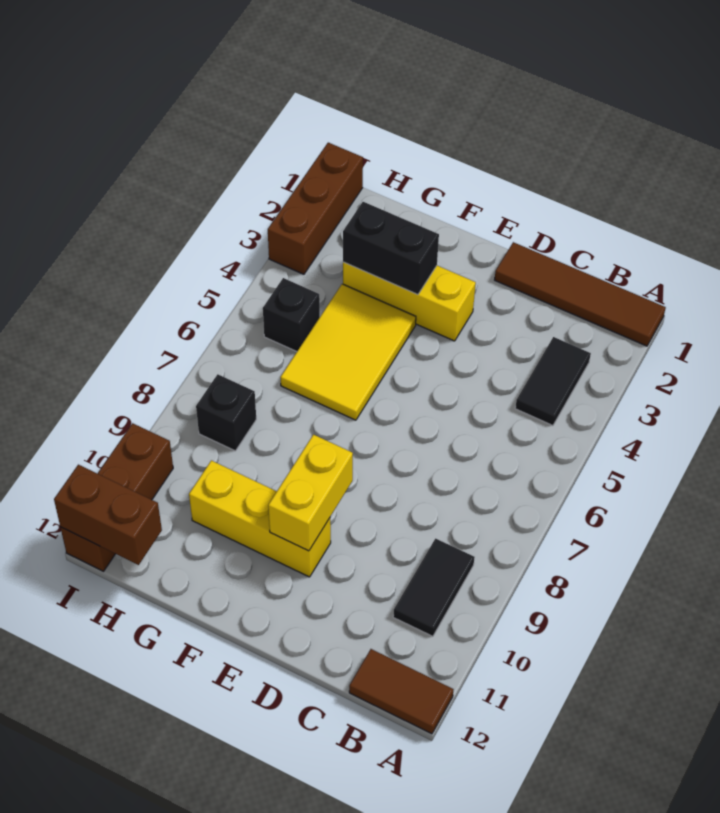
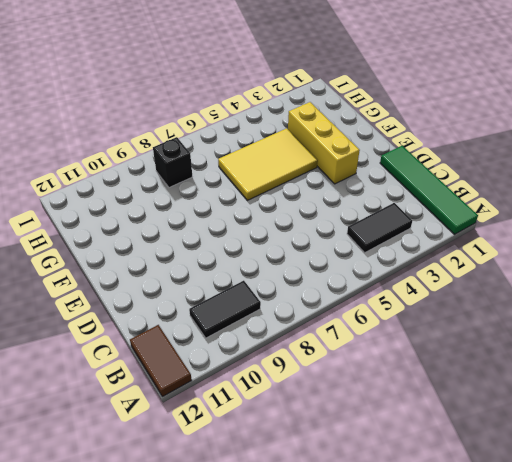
green 1x4 tile [380,146,478,234] -> brown 1x4 tile [495,242,666,346]
none -> yellow 1x3 brick [189,460,331,577]
none -> black 1x1 brick [263,278,320,352]
none -> brown 1x3 brick [268,143,363,274]

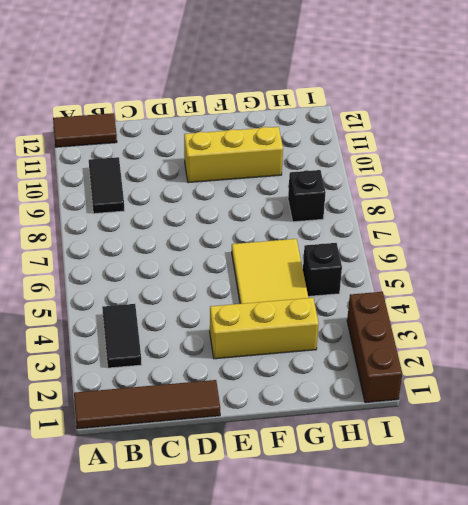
none -> brown 1x3 brick [60,423,173,571]
none -> yellow 1x2 brick [268,435,353,551]
none -> black 1x2 brick [343,202,439,295]

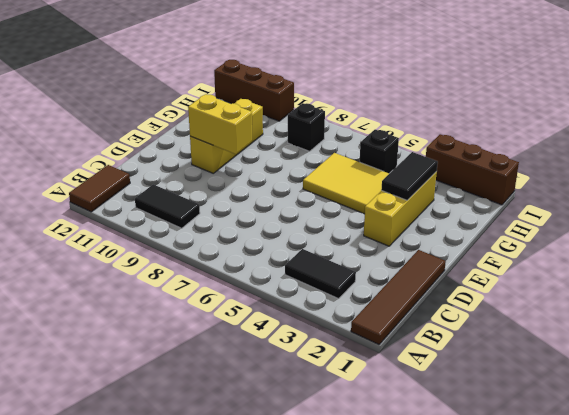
black 1x2 tile [381,152,438,200] -> black 1x2 brick [343,202,439,295]
none -> brown 1x2 brick [54,465,162,565]

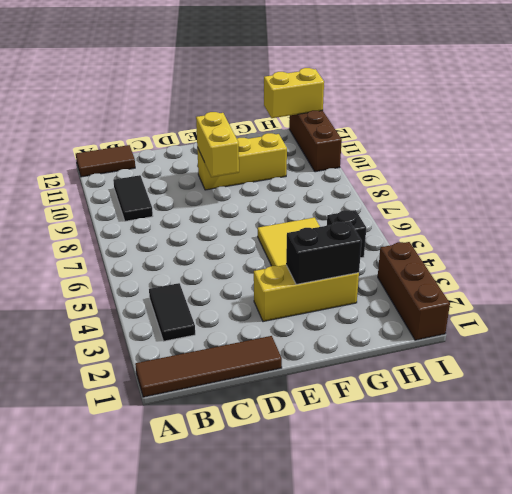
yellow 1x2 brick [264,68,324,118] -> brown 1x2 brick [54,465,162,565]
none -> black 1x1 brick [196,374,256,451]

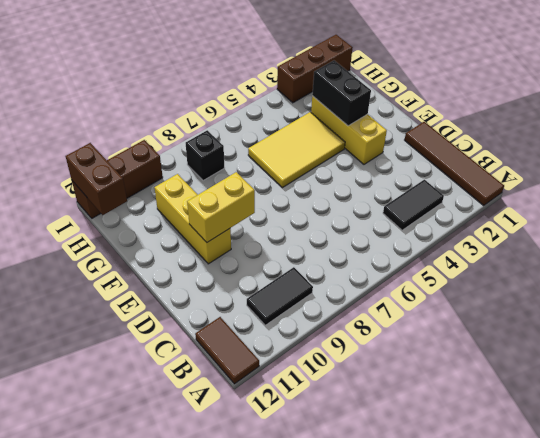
none -> black 1x1 brick [263,278,320,352]

